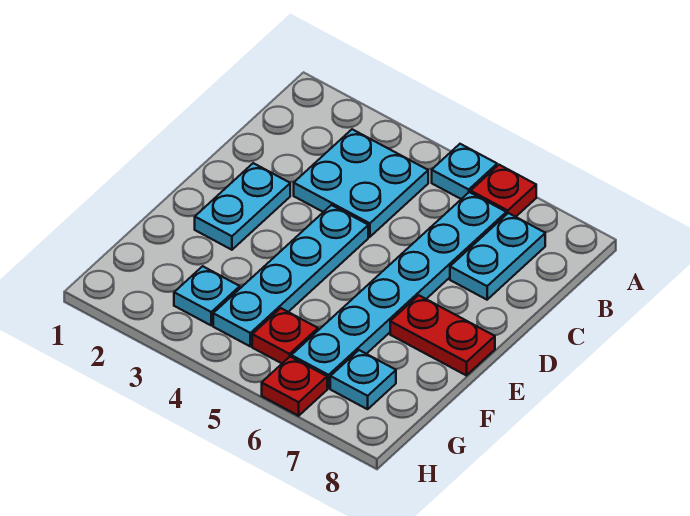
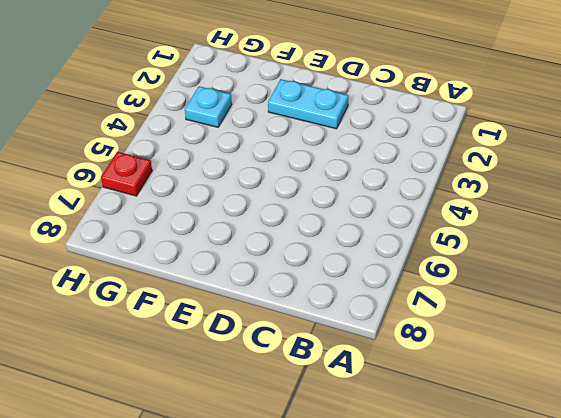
none -> cyan 1x1 plate [432,144,497,199]
none -> red 1x1 plate [471,165,536,217]
none -> cyan 2x2 plate [294,129,428,237]

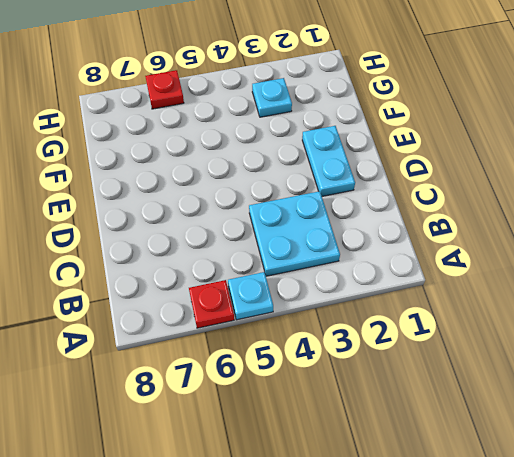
none -> cyan 1x6 plate [291,192,506,388]
none -> cyan 1x2 plate [450,213,545,300]
none -> cyan 1x4 plate [213,205,368,346]

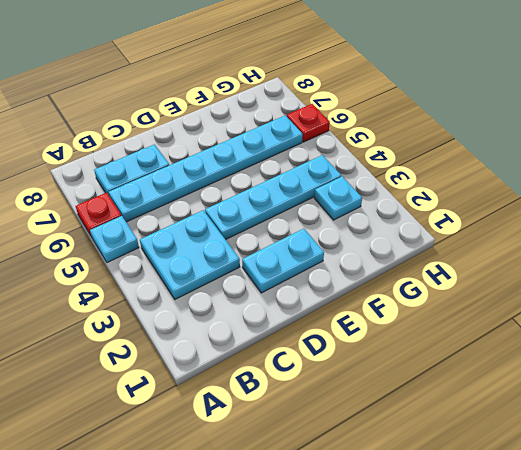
none -> red 1x2 plate [390,295,495,376]
none -> red 1x1 plate [252,308,318,363]
none -> cyan 1x1 plate [330,350,396,409]

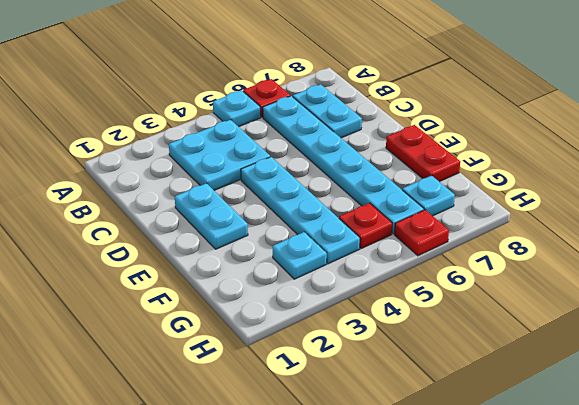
red 1x2 plate [386,125,460,182] -> red 1x2 plate turned to [390,295,495,376]

